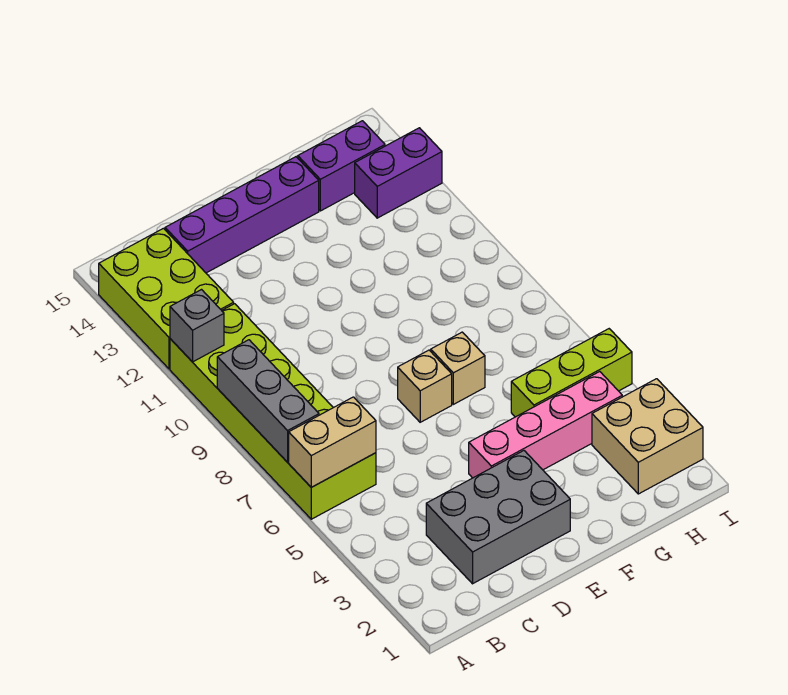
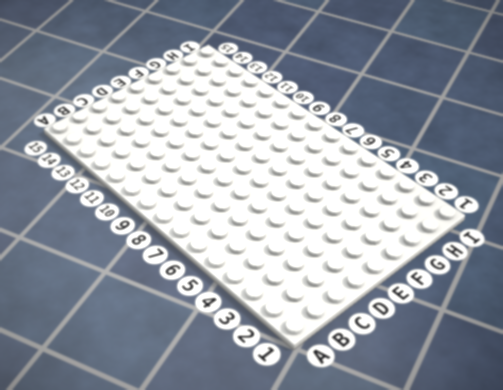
none -> lime 2x6 brick [170,304,376,519]
none -> lime 2x3 brick [99,228,234,369]
none -> grey 2x3 brick [426,451,570,584]

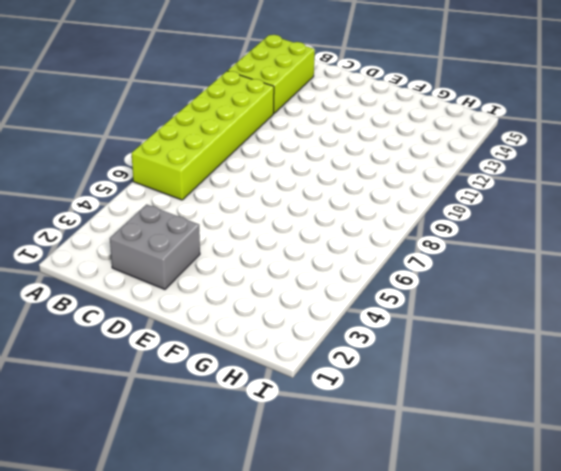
grey 2x2 brick [110,205,200,289] -> grey 2x3 brick [426,451,570,584]
none -> purple 1x4 brick [165,157,319,273]
none -> pink 1x4 brick [469,372,622,478]
none -> tan 1x1 brick [398,350,452,422]

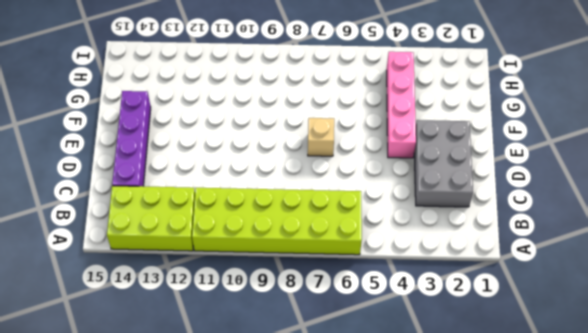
none -> tan 1x1 brick [431,332,485,404]
none -> lime 1x3 brick [511,329,632,417]
none -> purple 1x2 brick [298,121,385,211]

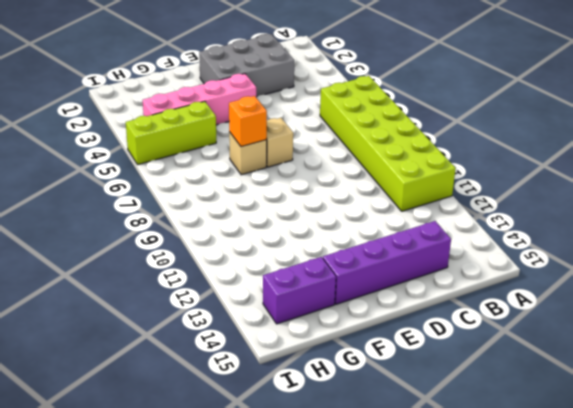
orange 1x1 brick [229,96,267,147] -> none
none -> lime 2x3 brick [99,228,234,369]
none -> tan 2x2 brick [592,379,703,494]
none -> purple 1x2 brick [355,128,442,218]

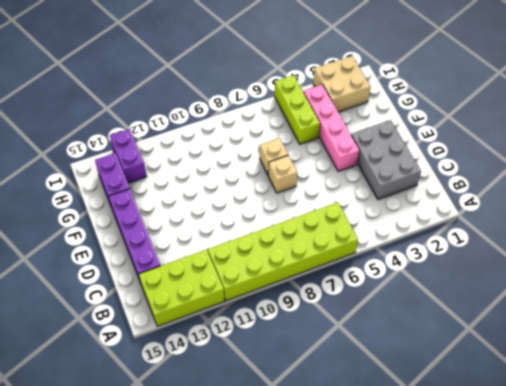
none -> tan 1x2 brick [289,397,376,487]
none -> grey 1x3 brick [217,340,319,462]
none -> grey 1x1 brick [170,290,224,362]

